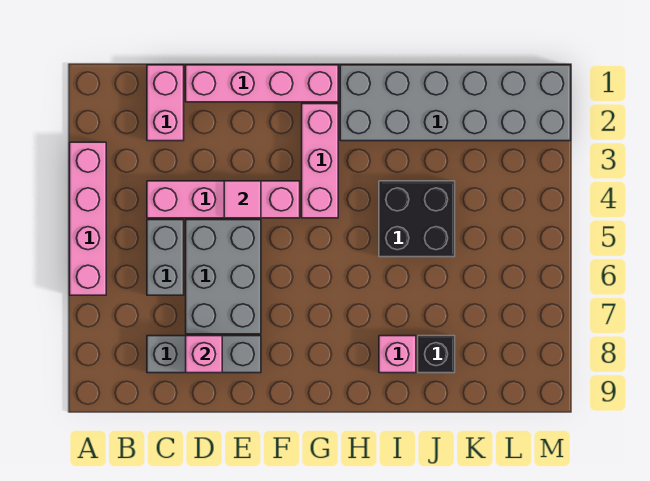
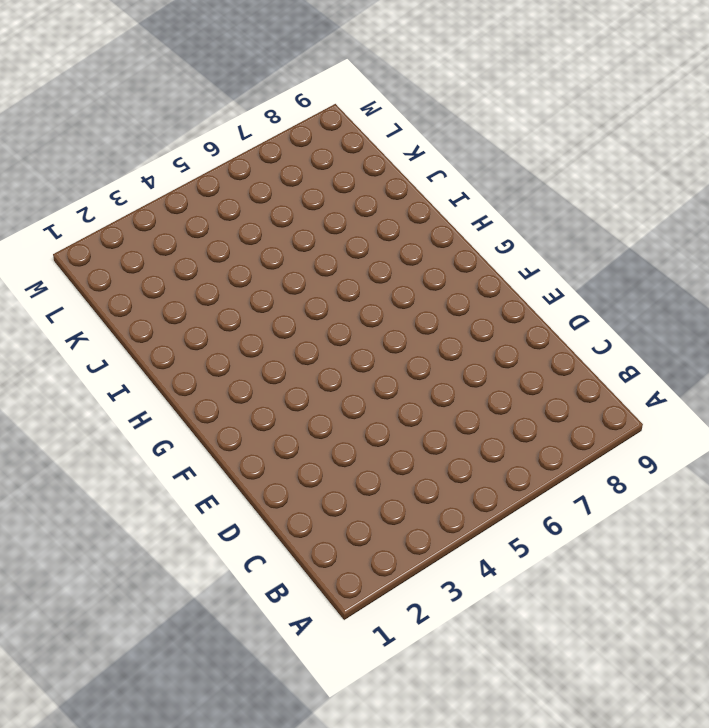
none -> pink 1x4 brick [70,142,106,295]
none -> pink 1x2 brick [147,65,184,141]
none -> pink 1x4 brick [147,181,300,218]

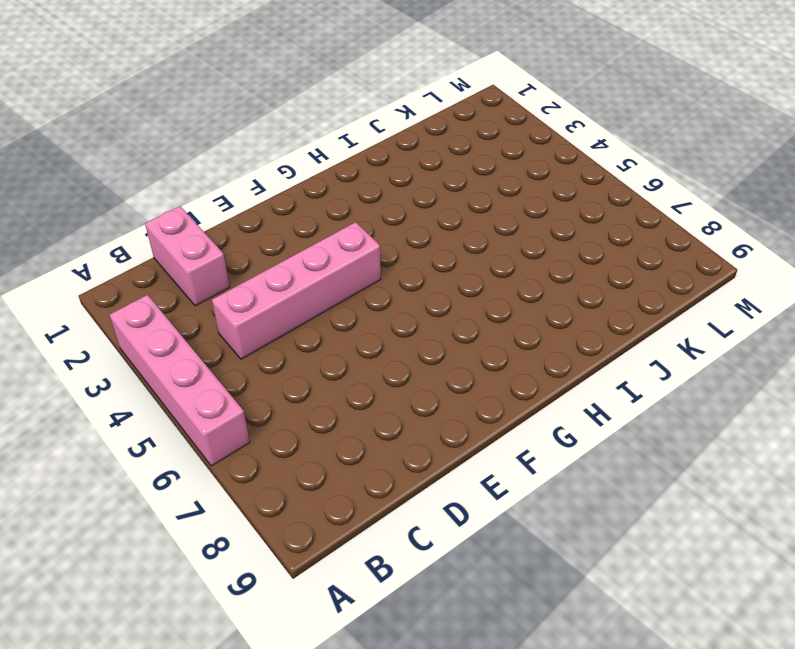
none -> grey 1x2 brick [147,220,184,295]
none -> grey 1x3 brick [147,336,261,373]
none -> pink 1x4 brick [186,65,338,102]

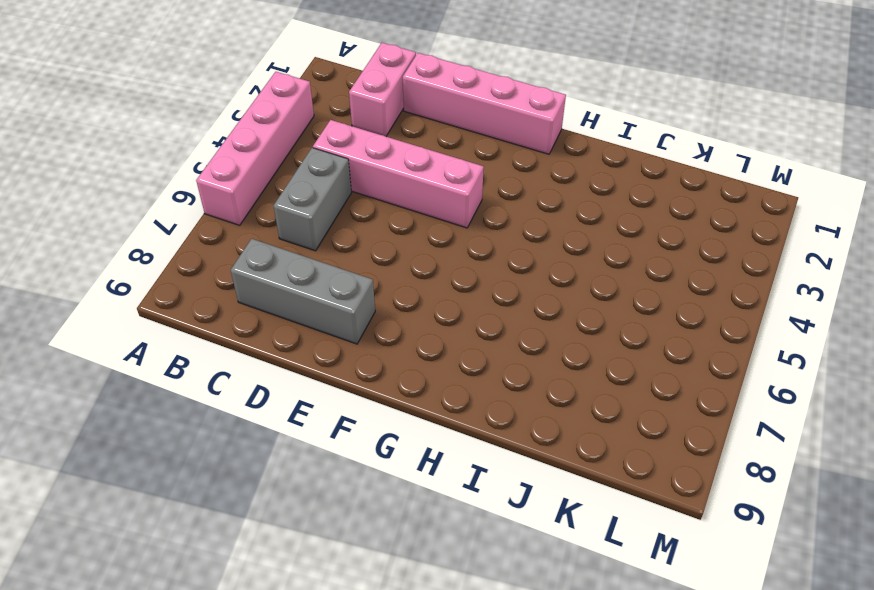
none -> grey 2x3 brick [186,220,261,334]
none -> pink 1x3 brick [302,104,338,218]
none -> grey 2x6 brick [340,65,571,141]

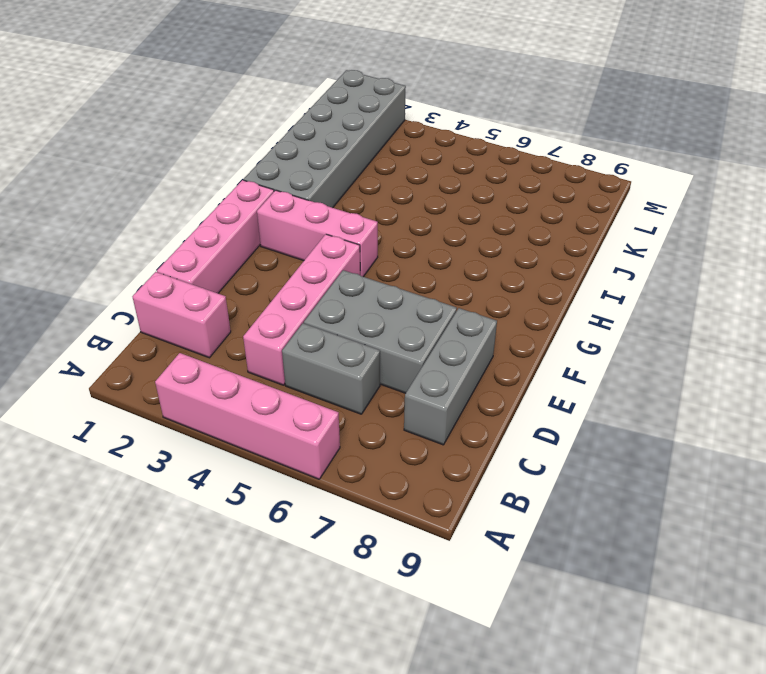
none -> black 2x2 brick [379,181,455,257]
none -> pink 1x1 brick [379,336,416,373]
none -> black 1x1 brick [418,336,455,373]

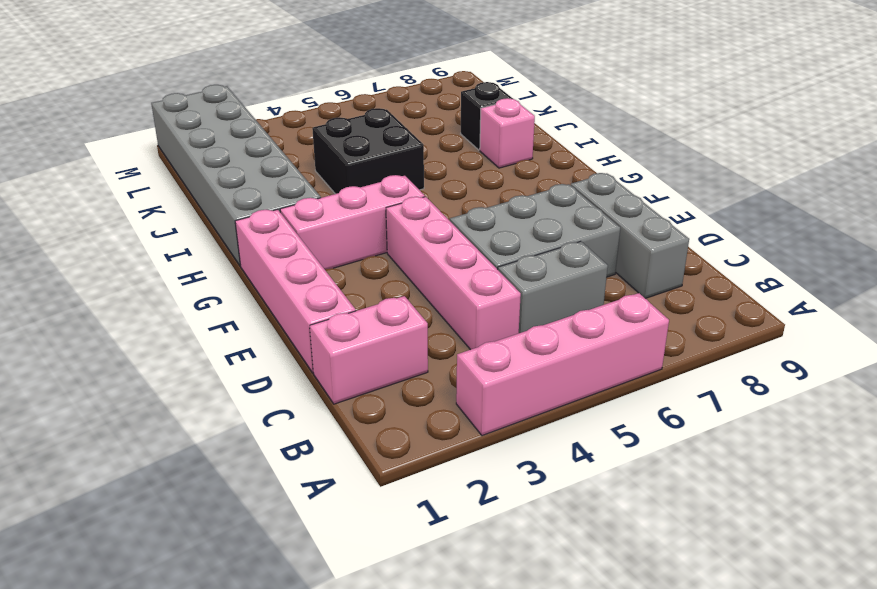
none -> pink 1x1 brick [186,336,222,373]
none -> pink 1x1 tile [224,181,261,218]

